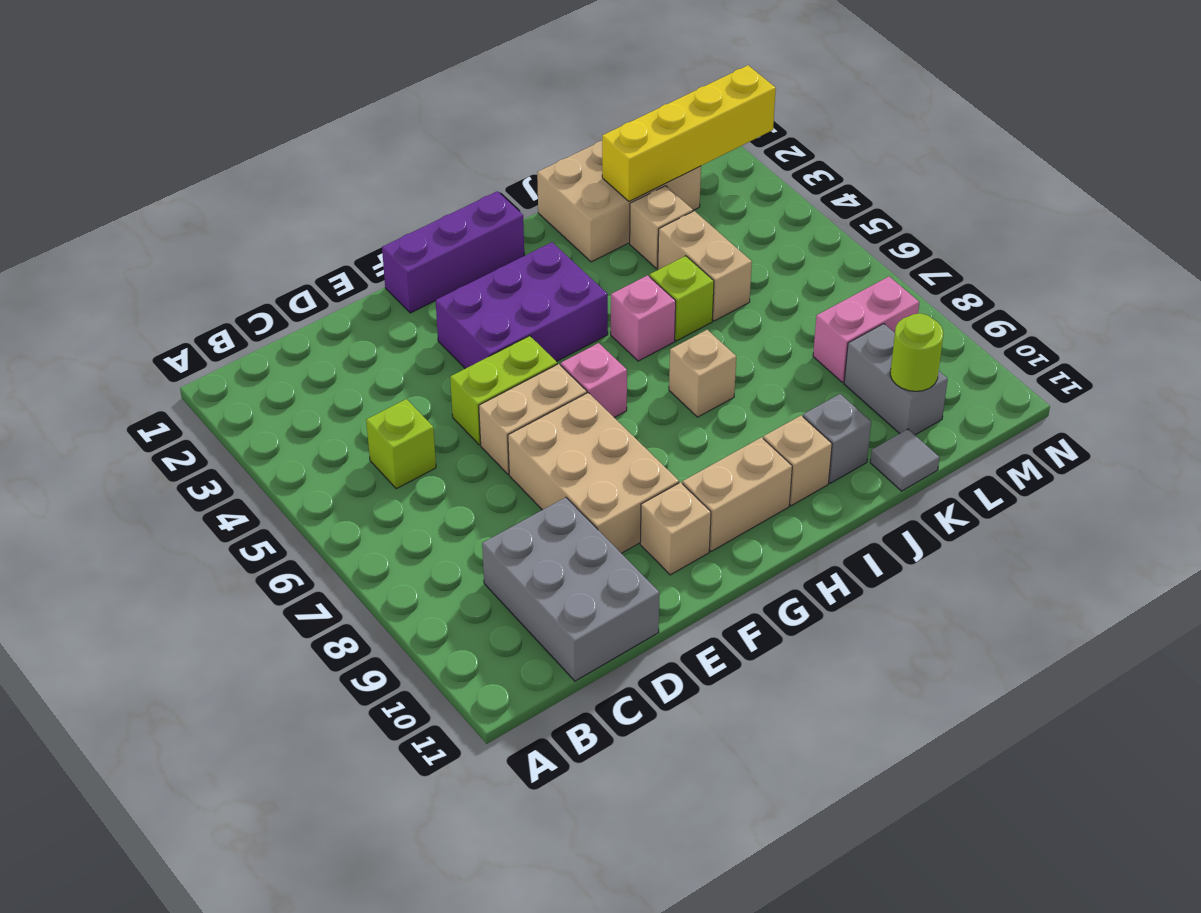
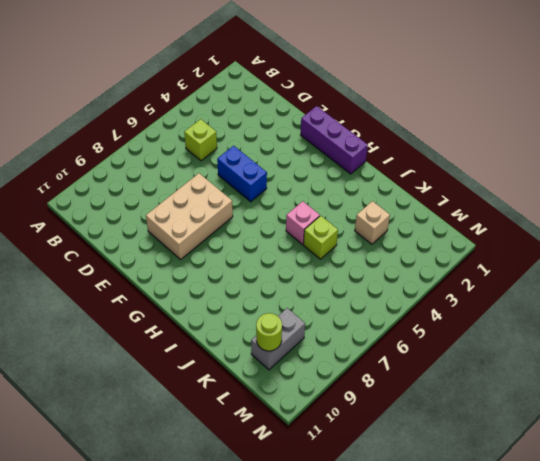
blue 1x2 brick [217,146,267,202] -> lime 1x2 brick [450,336,557,445]
none -> grey 2x3 brick [482,497,660,681]
none -> tan 1x2 brick [479,364,587,474]
none -> purple 2x3 brick [436,242,608,369]

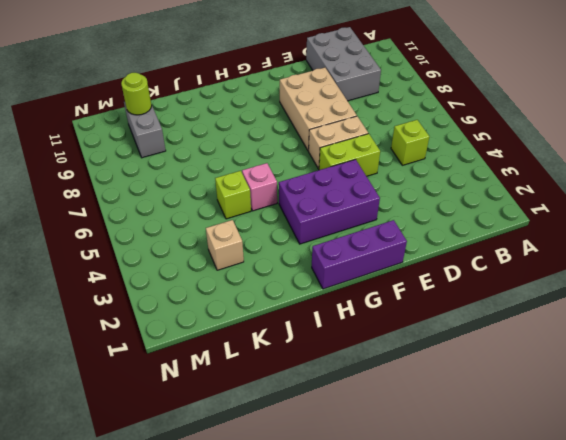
none -> tan 1x1 brick [640,482,711,575]
none -> pink 1x1 brick [561,343,627,417]
none -> tan 1x2 brick [682,437,792,551]

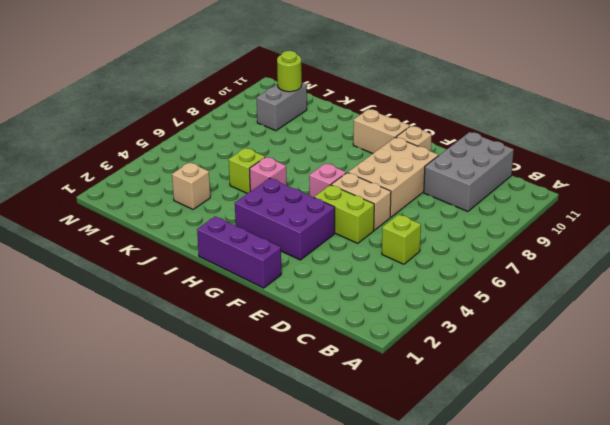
none -> tan 1x1 brick [669,330,736,417]
none -> tan 1x1 brick [763,416,832,506]
none -> tan 2x3 brick [537,141,701,262]

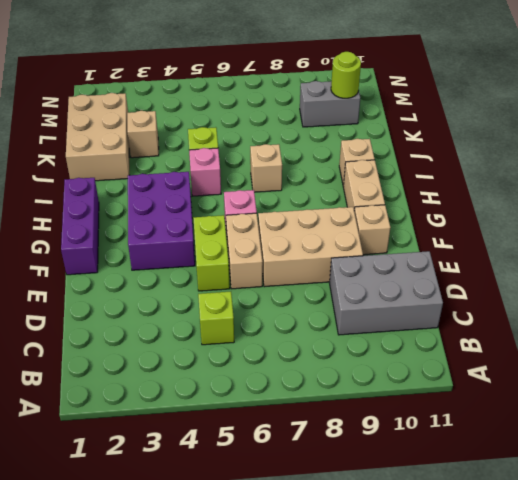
none -> grey 1x1 brick [803,394,871,483]
none -> tan 1x2 brick [658,211,752,321]
none -> grey 1x1 tile [870,429,940,491]

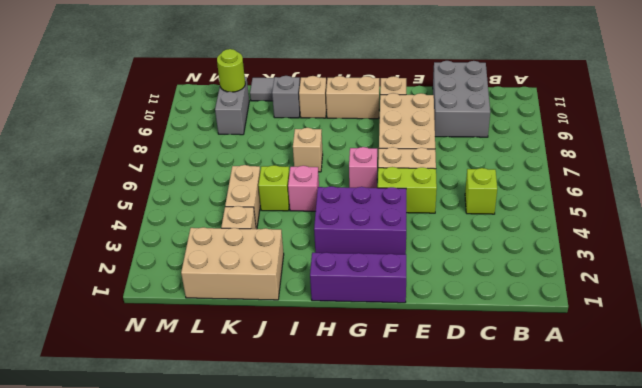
none -> pink 1x2 brick [813,277,919,382]
none -> yellow 1x4 brick [602,65,776,202]

